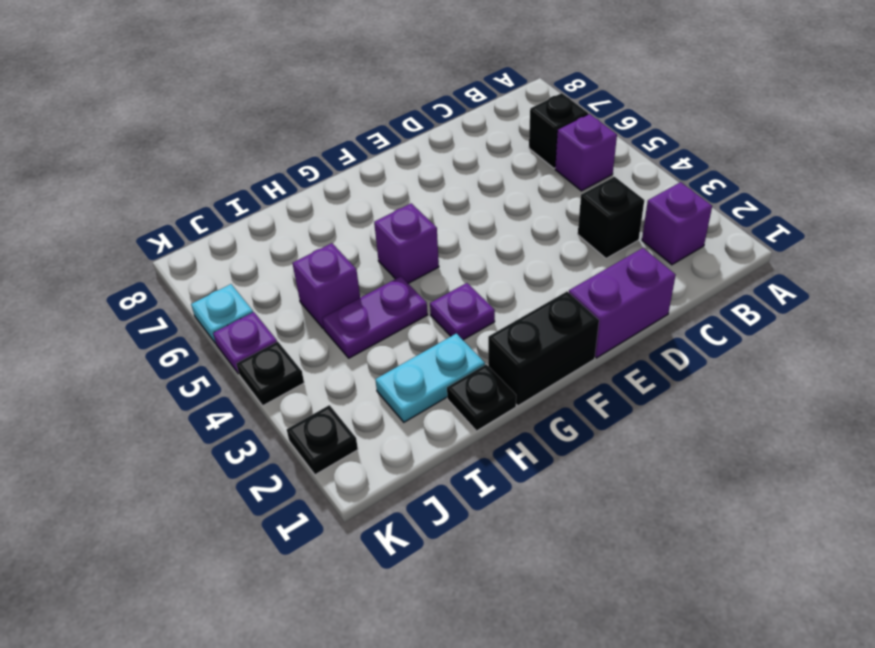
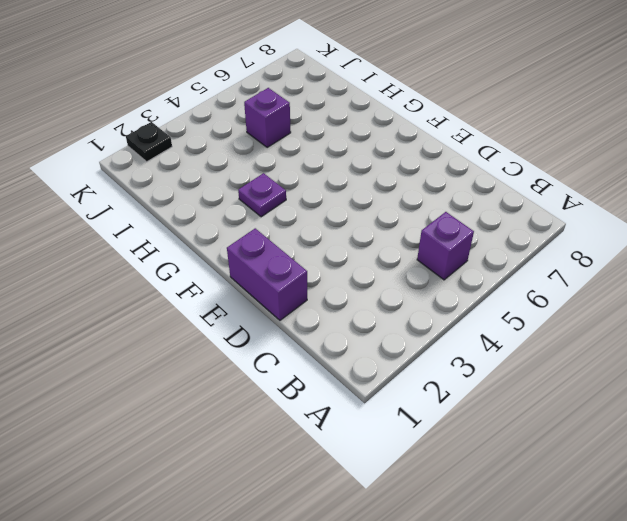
none -> purple 1x1 brick [642,182,712,265]
none -> black 1x1 brick [529,93,588,168]
none -> black 1x1 brick [578,177,644,258]

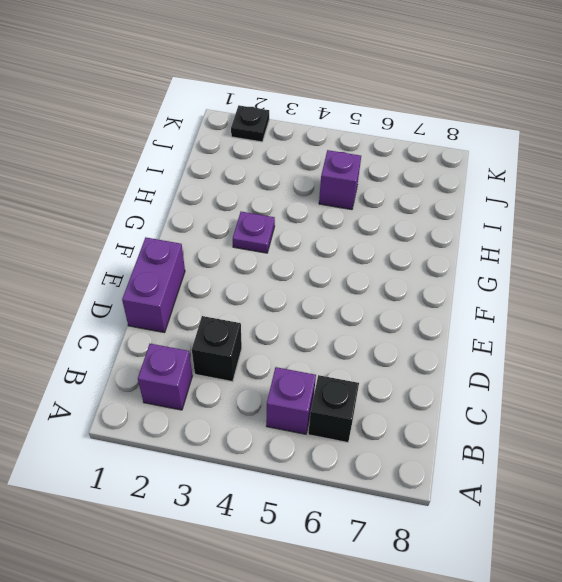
none -> black 1x2 brick [488,291,599,406]
none -> purple 1x1 brick [374,203,439,283]
none -> black 1x1 plate [447,364,516,431]

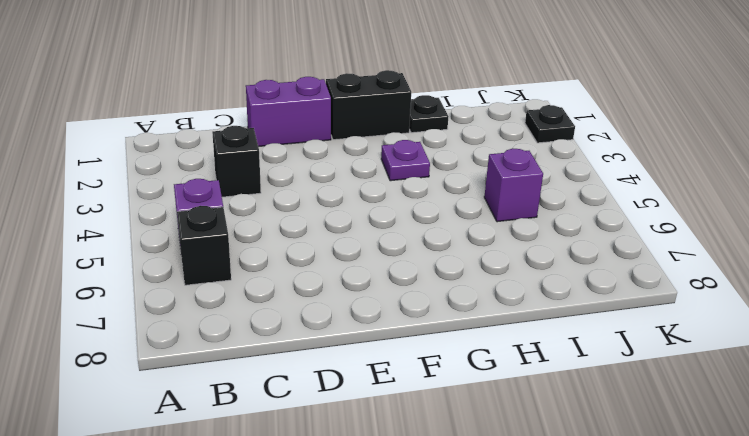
none -> purple 1x1 brick [642,182,712,265]
none -> purple 1x1 brick [374,203,439,283]
none -> cyan 1x2 plate [375,333,485,422]

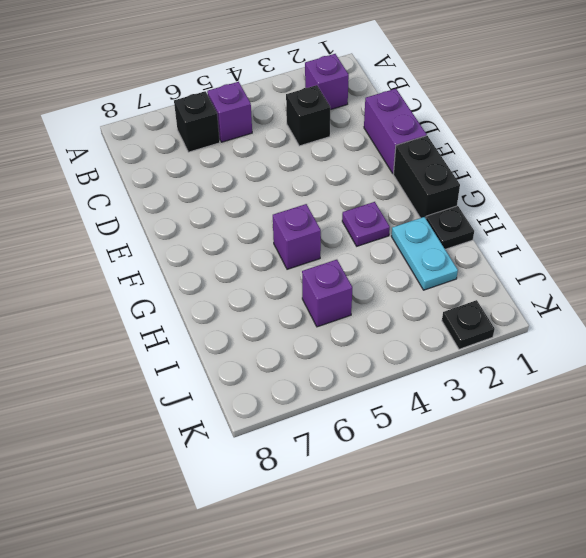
none -> purple 1x2 plate [322,276,427,358]
none -> black 1x1 plate [236,342,304,406]
none -> purple 1x1 plate [213,312,277,374]

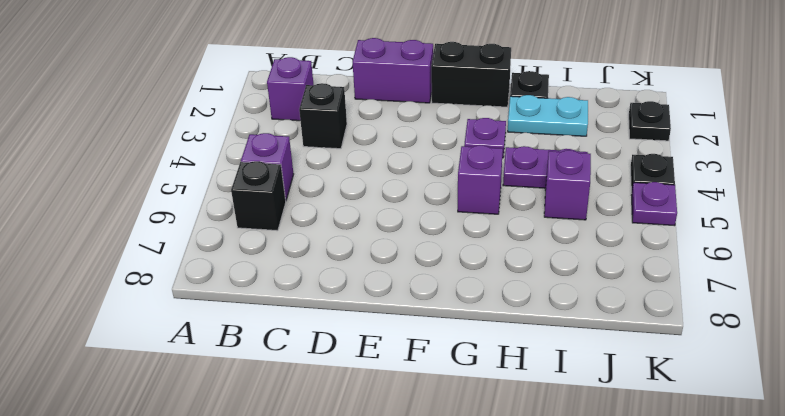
none -> cyan 1x1 plate [191,284,253,344]

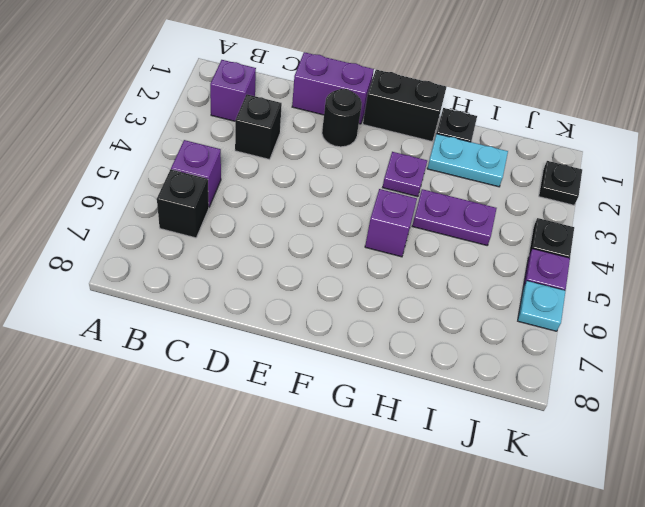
black 1x1 round brick [322,89,362,147] -> none
none -> purple 1x1 brick [293,243,360,329]

